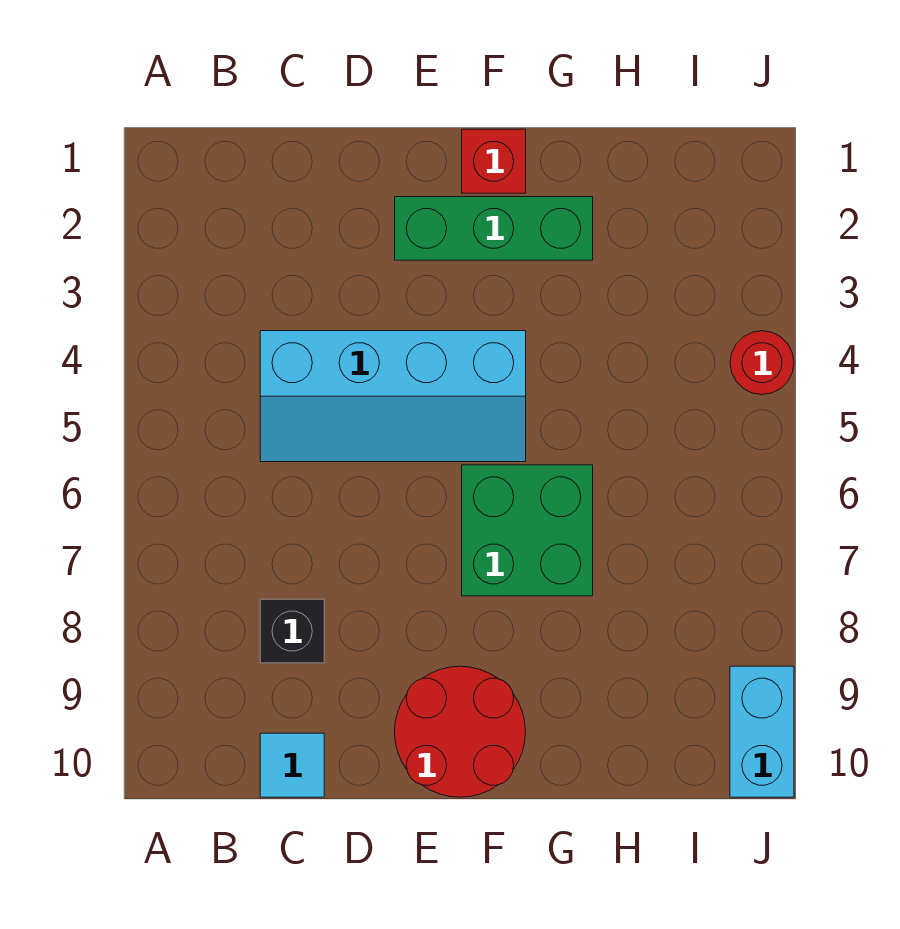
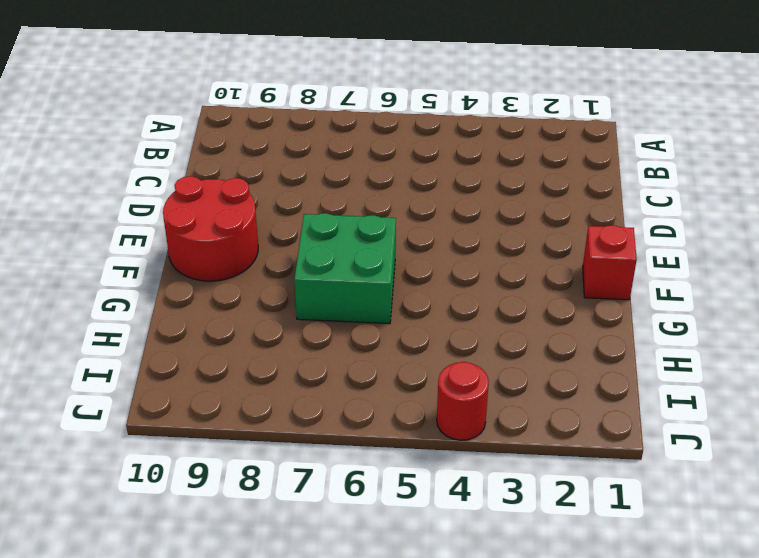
none -> cyan 2x4 slope [260,331,526,462]
none -> black 1x1 brick [260,599,324,663]

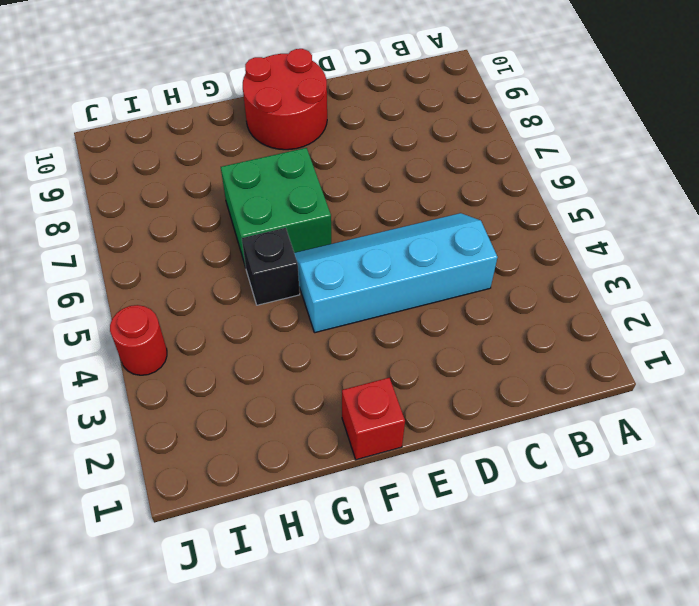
black 1x1 brick [242,228,300,305] -> black 1x1 brick moved to [260,599,324,663]
none -> cyan 1x1 tile [260,733,324,797]
none -> green 1x3 brick [395,197,593,260]

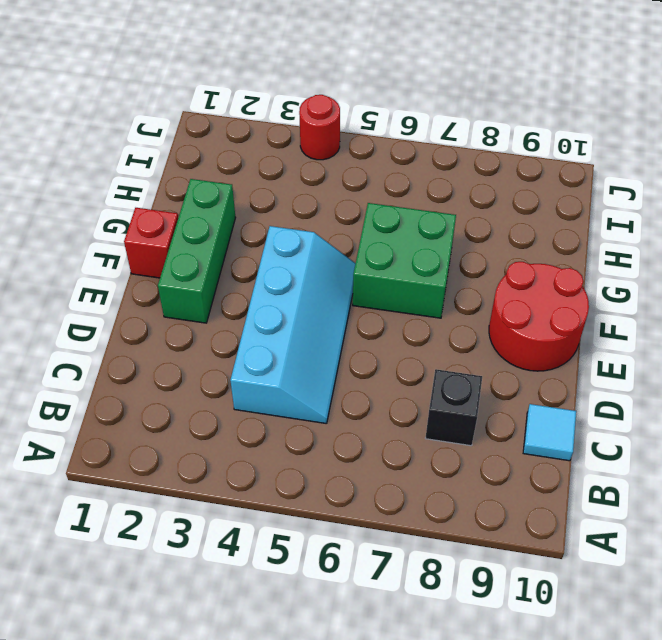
none -> cyan 1x2 brick [730,666,794,797]

